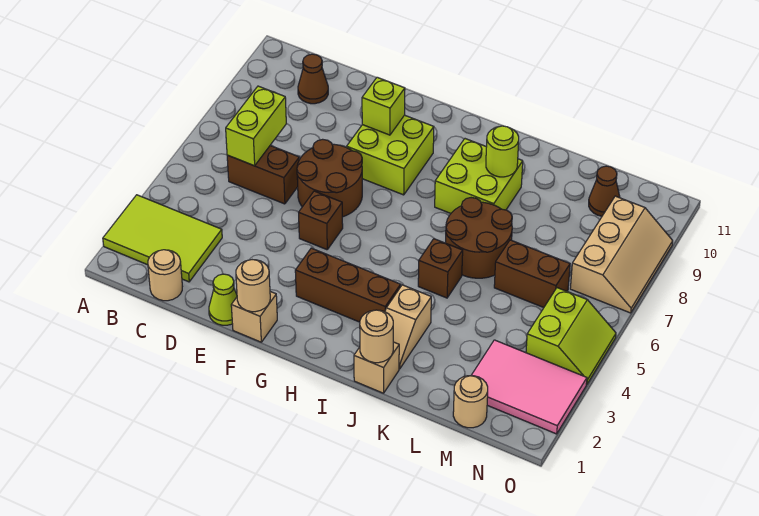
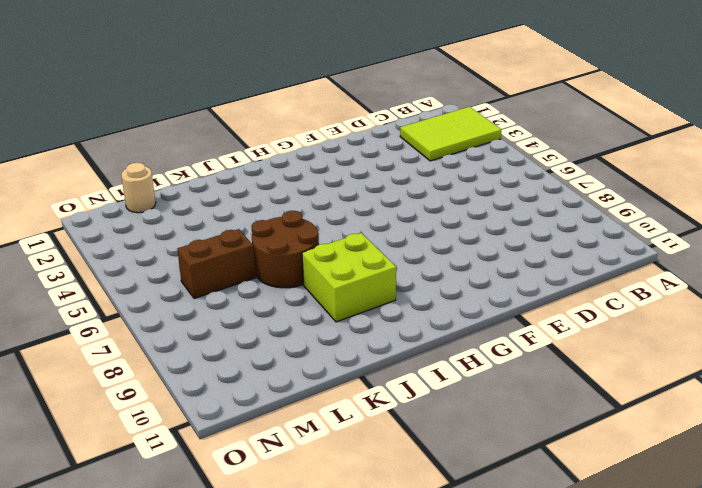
none -> tan 1x1 round brick [148,250,182,301]
none -> brown 1x2 brick [227,146,299,204]
none -> brown 1x1 cone [298,54,328,104]

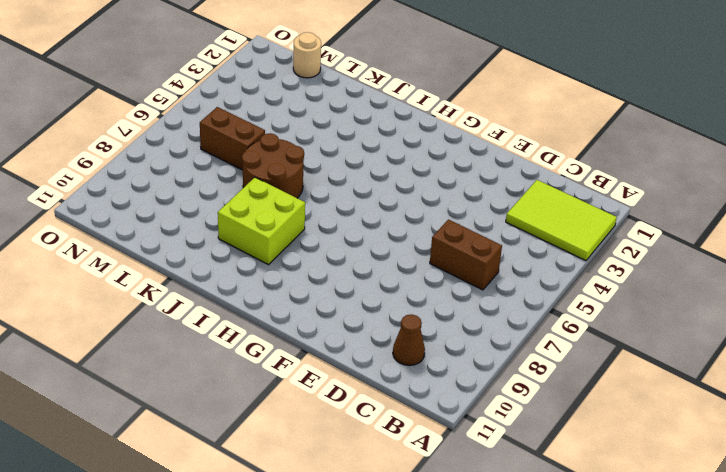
none -> tan 1x1 round brick [148,250,182,301]
none -> lime 1x1 cone [209,274,237,325]
none -> brown 2x2 round brick [297,139,362,217]

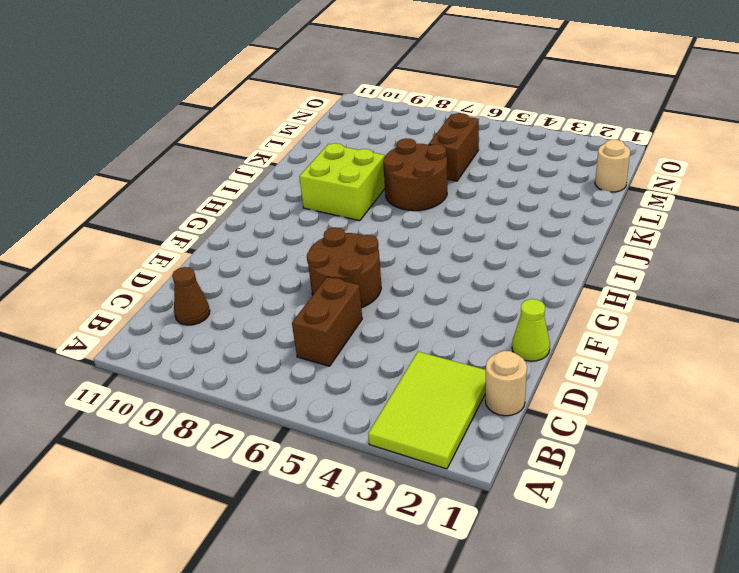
none -> tan 1x1 brick [231,291,277,342]
none -> brown 1x1 brick [299,191,343,250]
none -> lime 2x2 brick [347,115,434,195]

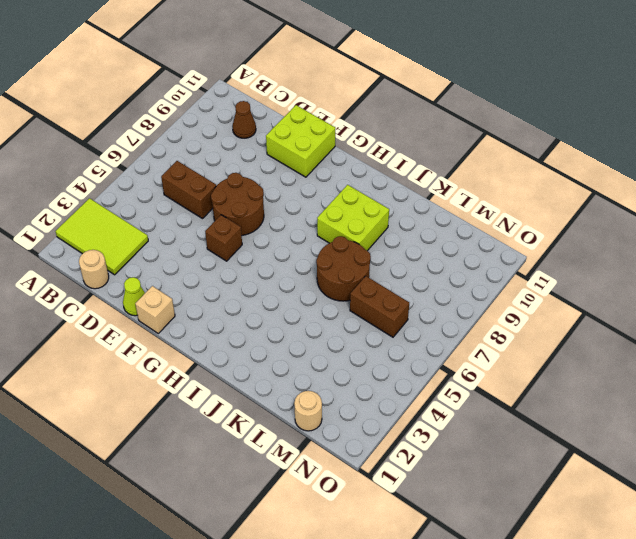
lime 2x2 brick [266,105,335,177] -> lime 2x2 brick moved to [347,115,434,195]
none -> brown 1x3 brick [295,248,401,322]
none -> tan 1x1 brick [354,342,399,393]
none -> tan 1x2 slope [385,285,431,369]

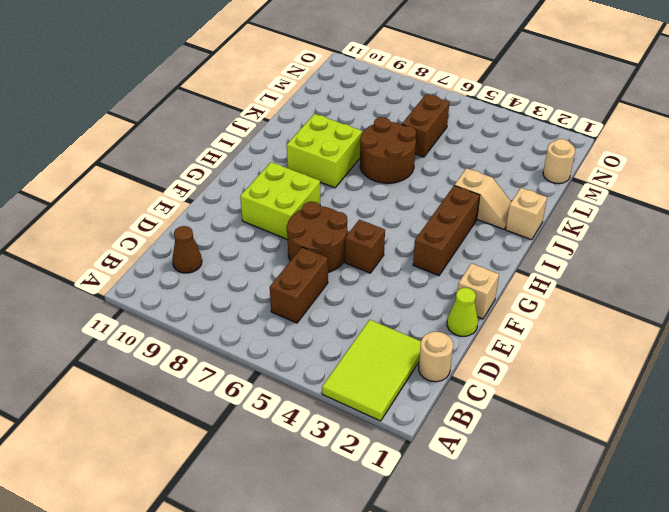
none -> brown 1x1 brick [418,239,463,298]
none -> pink 2x3 tile [471,340,587,434]
none -> brown 1x1 cone [589,166,620,216]

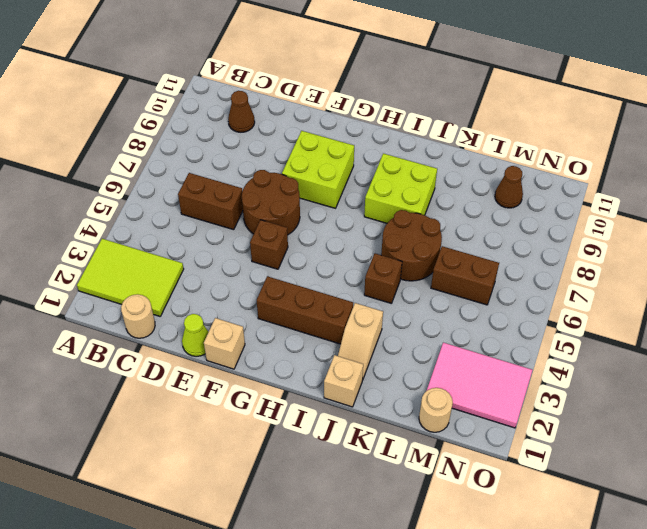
none -> lime 2x2 slope [526,288,616,385]
none -> tan 2x3 slope [570,196,673,313]
none -> lime 1x2 brick [226,86,286,166]

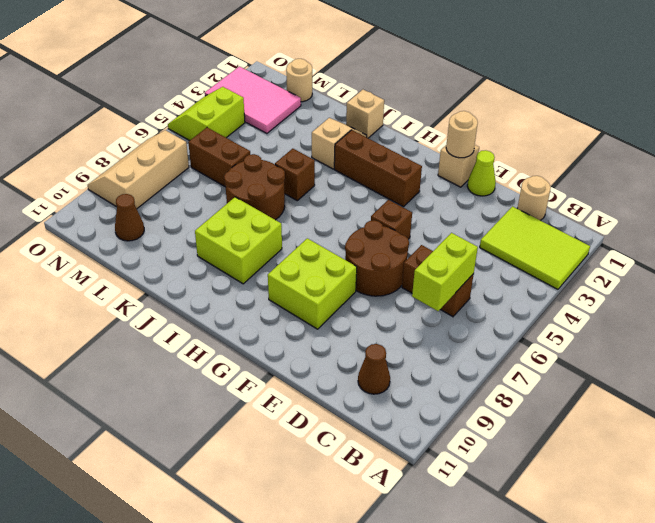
none -> lime 1x1 brick [362,77,405,135]
none -> tan 1x1 round brick [360,310,393,363]
none -> lime 1x1 round brick [486,126,519,177]

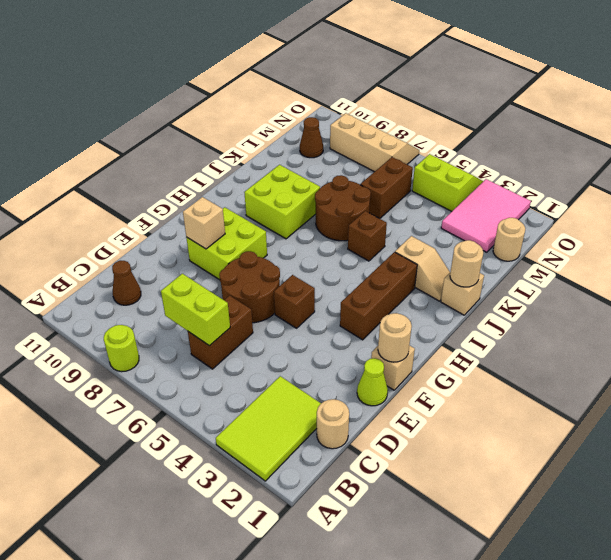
lime 1x1 round brick [104,325,139,372] -> lime 1x1 round brick moved to [486,126,519,177]
tan 1x1 brick [183,197,225,249] -> lime 1x1 brick [362,77,405,135]

